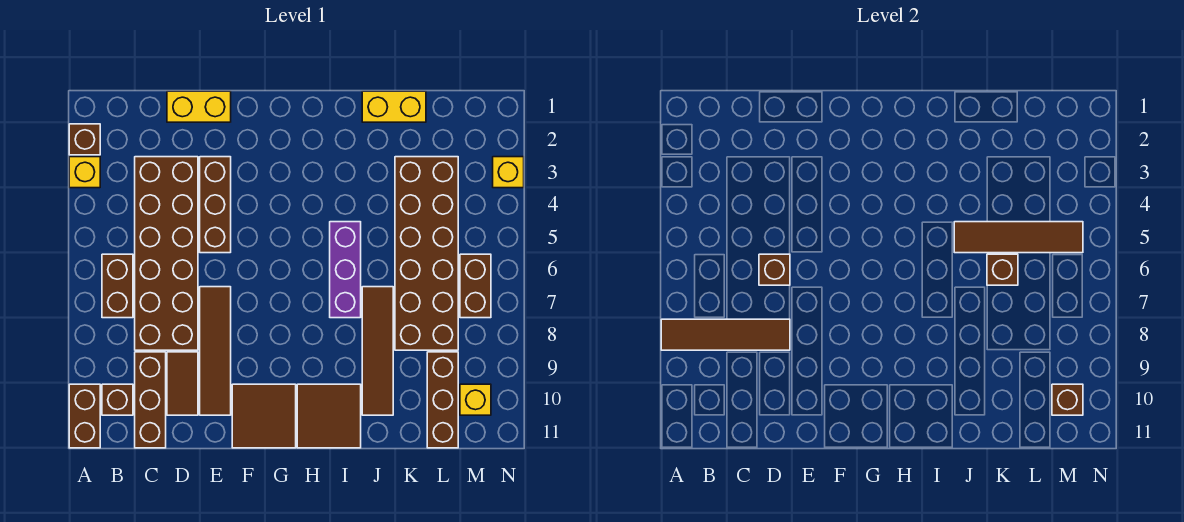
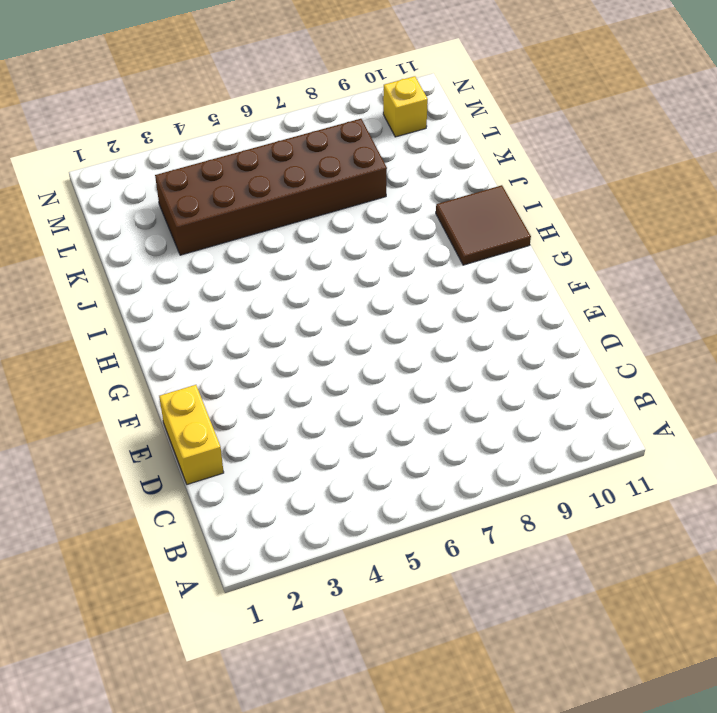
none -> brown 1x1 brick [69,124,100,155]
none -> yellow 1x1 brick [69,157,100,188]
none -> brown 1x2 brick [69,384,100,448]

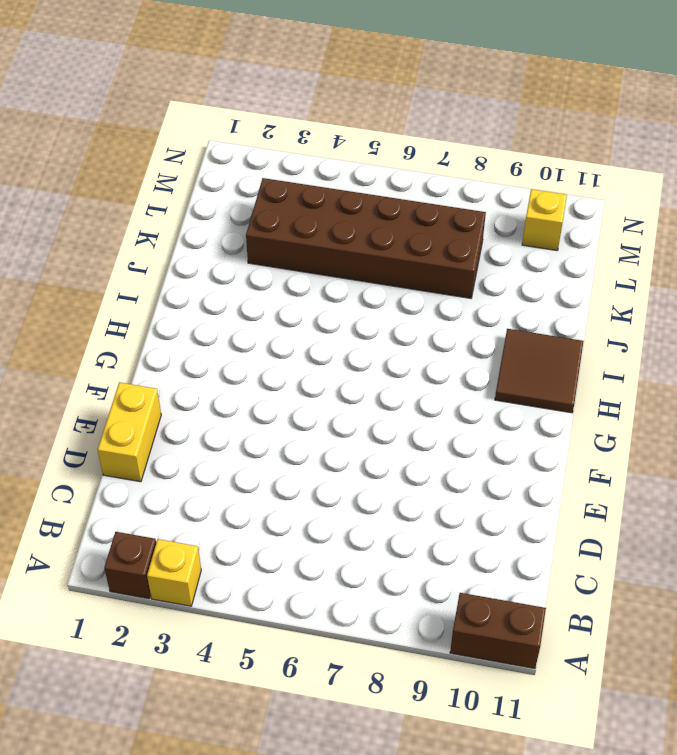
none -> brown 1x2 brick [102,254,133,318]
none -> brown 1x1 brick [102,384,133,415]
none -> brown 2x6 brick [135,157,198,350]

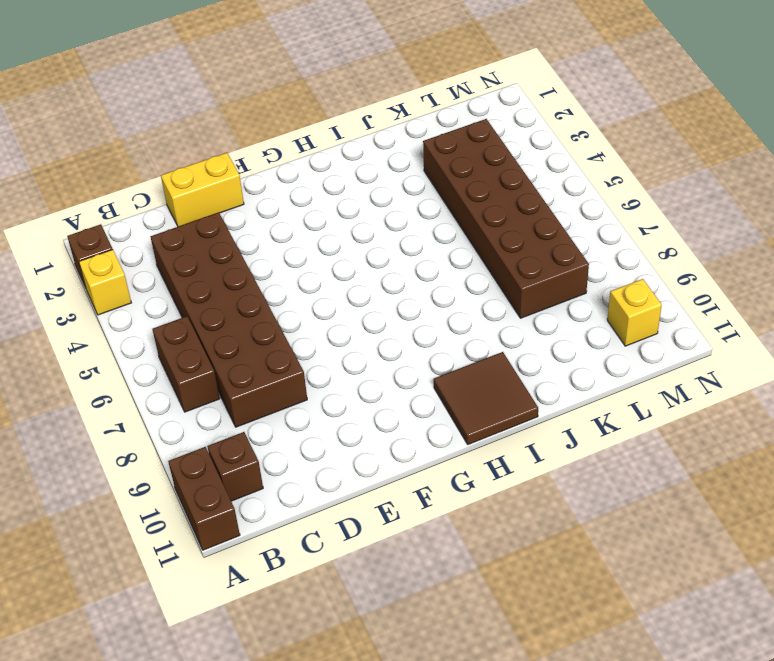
none -> brown 1x3 brick [135,352,166,448]
none -> brown 1x2 tile [167,352,198,415]
none -> brown 1x3 brick [200,157,231,253]

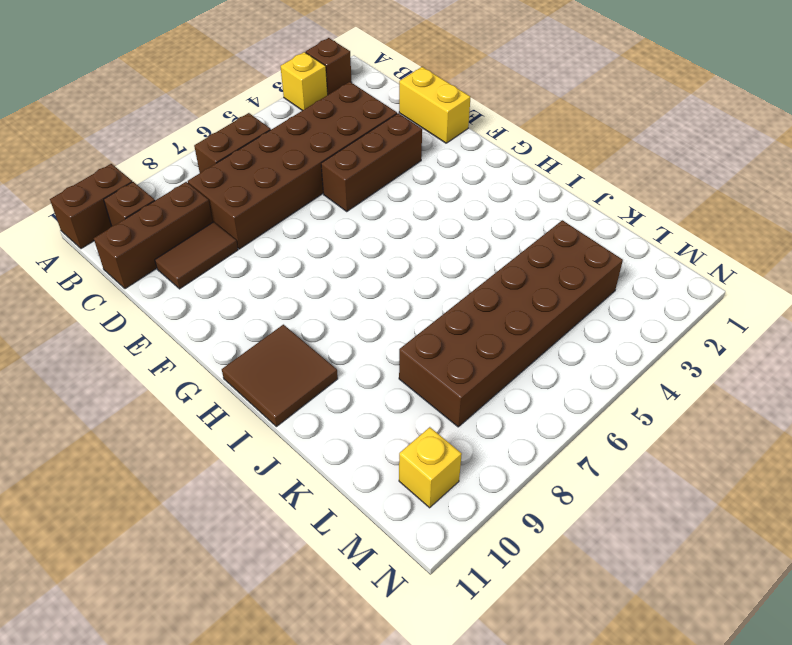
none -> brown 1x4 tile [200,287,231,415]
none -> brown 2x2 tile [232,384,296,448]
none -> purple 1x3 brick [330,222,361,318]

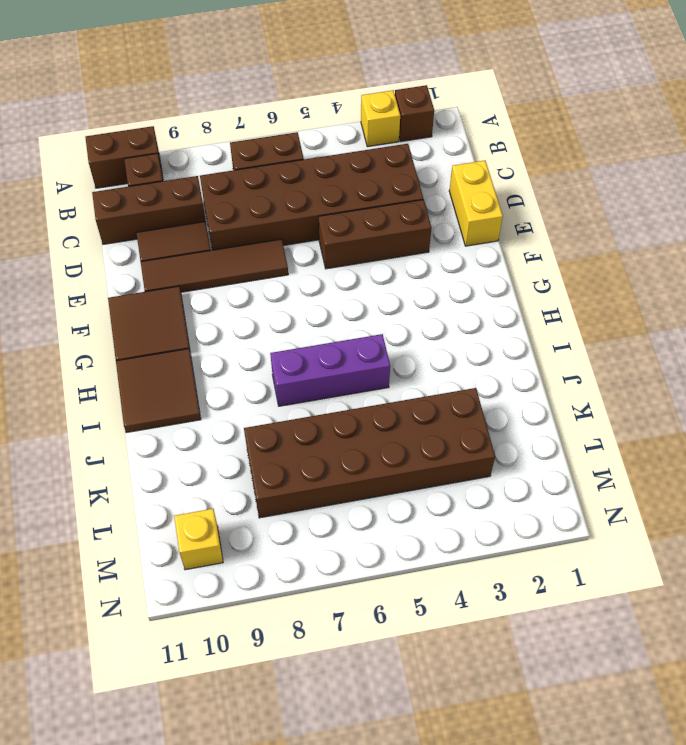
none -> yellow 1x2 brick [362,91,426,122]
none -> brown 1x4 tile [362,287,393,415]
none -> brown 1x3 brick [427,352,458,448]

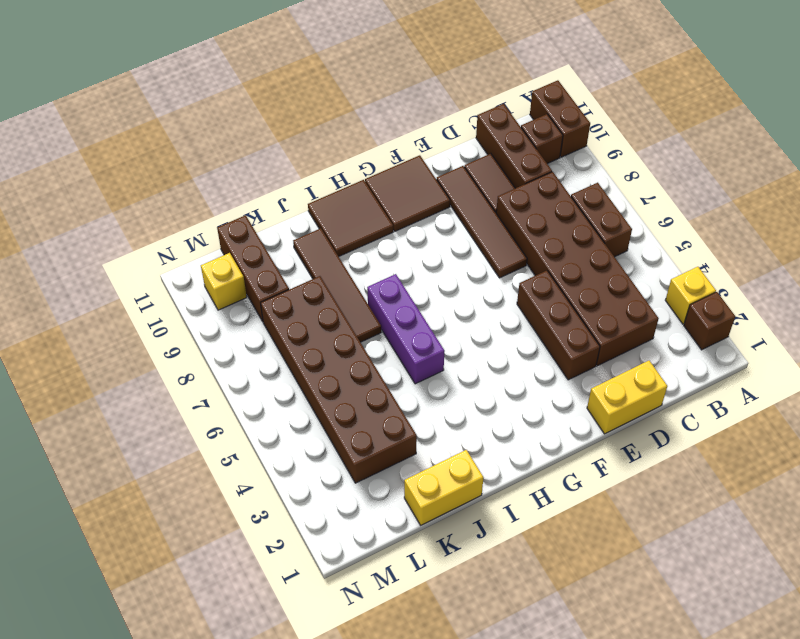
none -> brown 1x2 brick [460,254,491,318]
none -> yellow 1x1 brick [493,157,524,188]
none -> brown 1x4 tile [661,319,790,350]

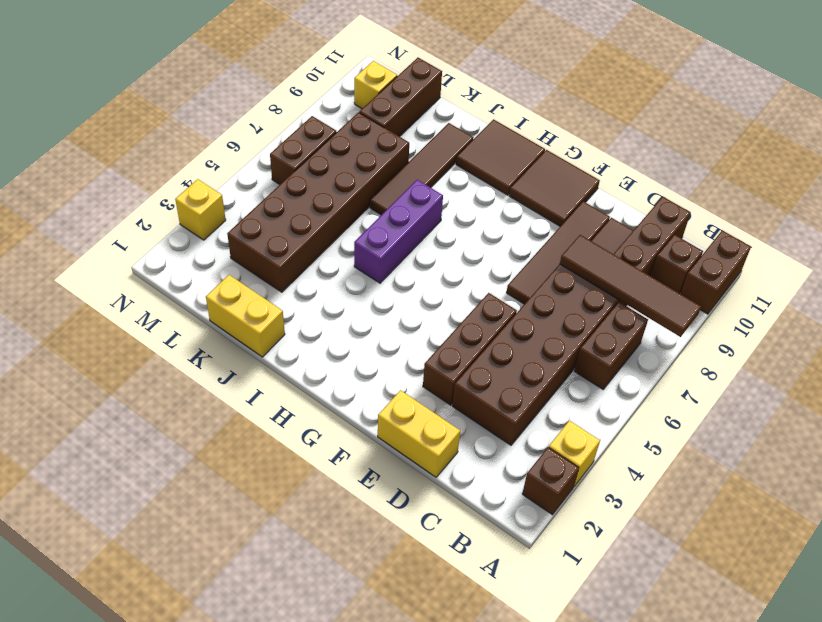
none -> brown 1x1 brick [759,254,790,285]
none -> brown 1x4 tile [954,222,1083,253]
none -> brown 1x1 brick [987,254,1018,285]

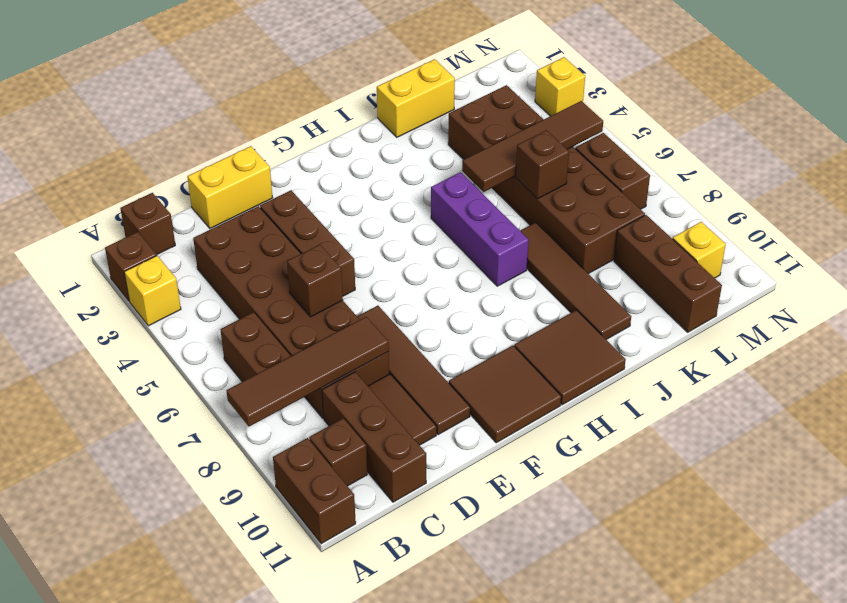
brown 1x1 brick [120,193,175,255] -> brown 1x1 brick moved to [1052,384,1083,415]

